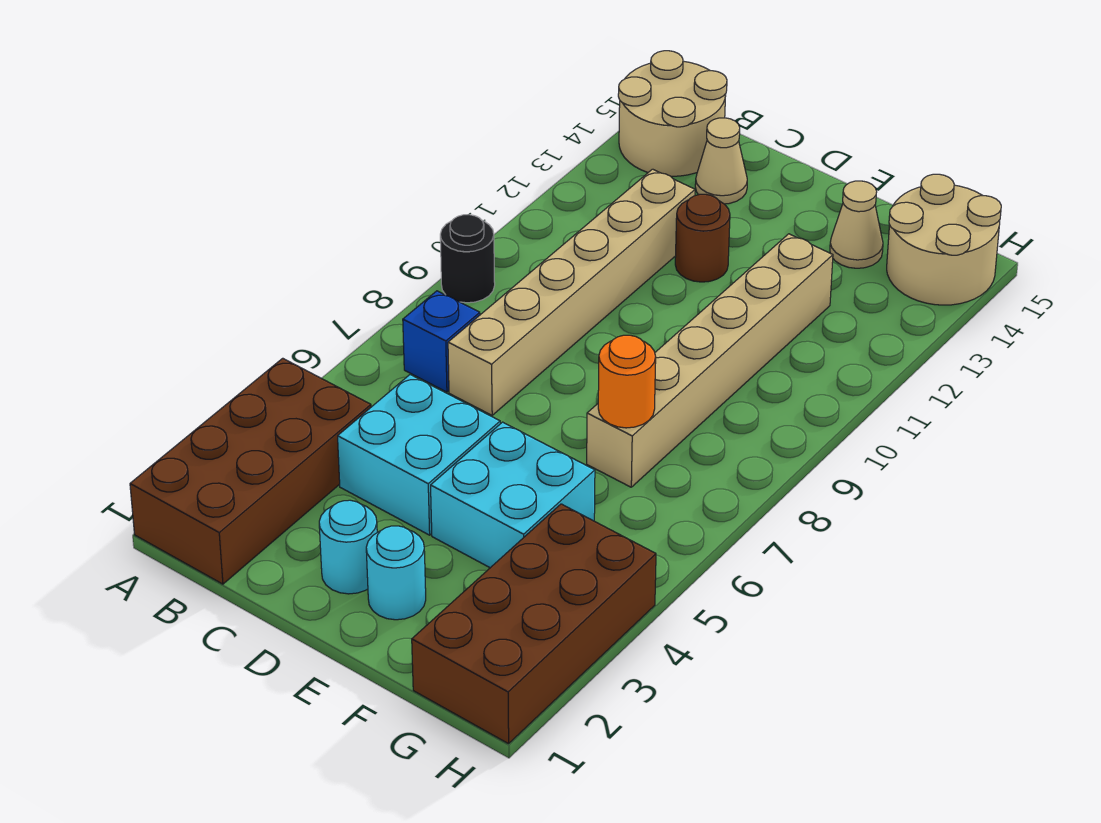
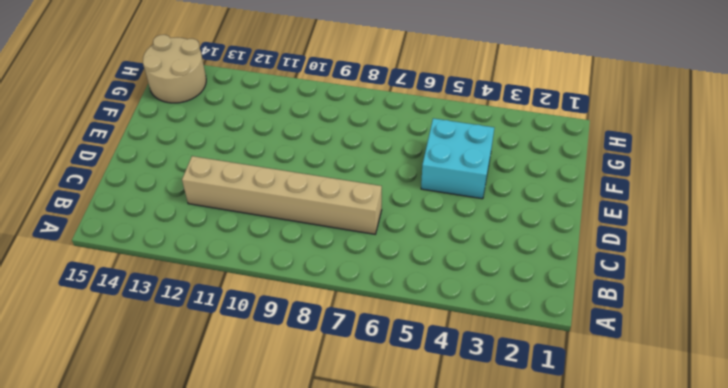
none -> brown 2x4 brick [130,358,371,584]
none -> black 1x1 round brick [440,215,495,303]
none -> tan 2x2 round brick [618,51,727,176]

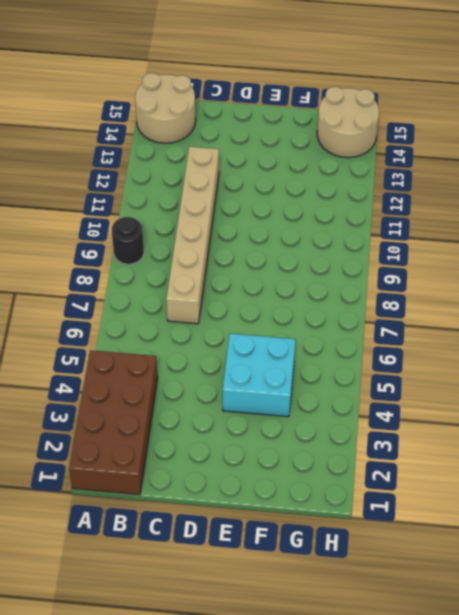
none -> blue 1x1 brick [403,291,480,392]
none -> cyan 2x2 brick [338,375,500,535]
none -> tan 1x1 cone [695,118,747,204]

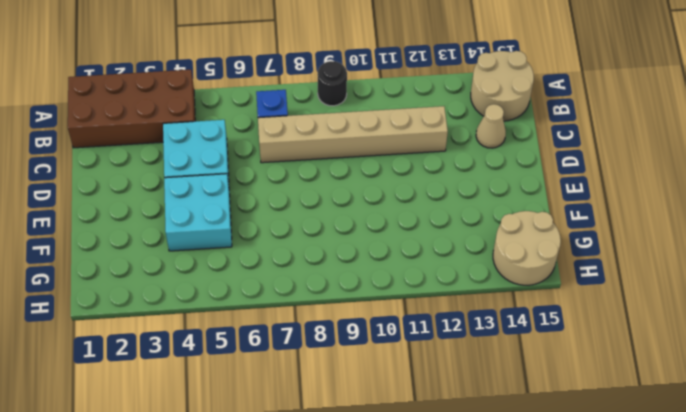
none -> cyan 1x1 round brick [319,500,377,594]
none -> brown 1x1 round brick [675,194,730,282]
none -> cyan 1x1 round brick [366,526,426,620]

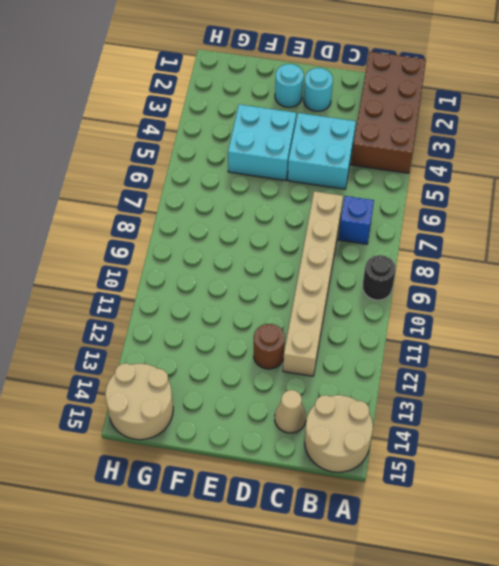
none -> tan 1x6 brick [587,234,833,487]
none -> tan 1x1 cone [830,181,883,268]
none -> brown 2x4 brick [412,504,656,744]

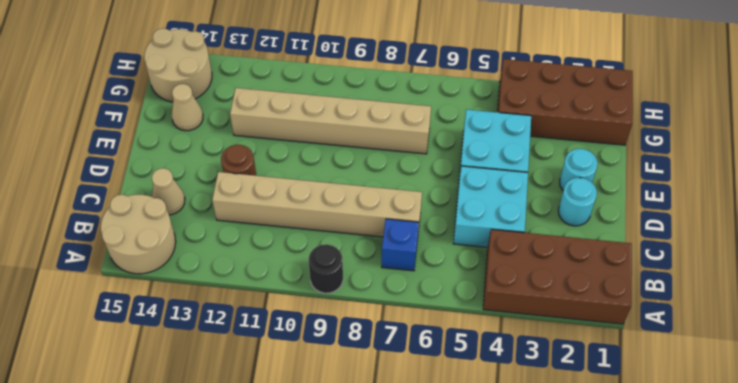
none -> orange 1x1 round brick [598,335,656,428]

